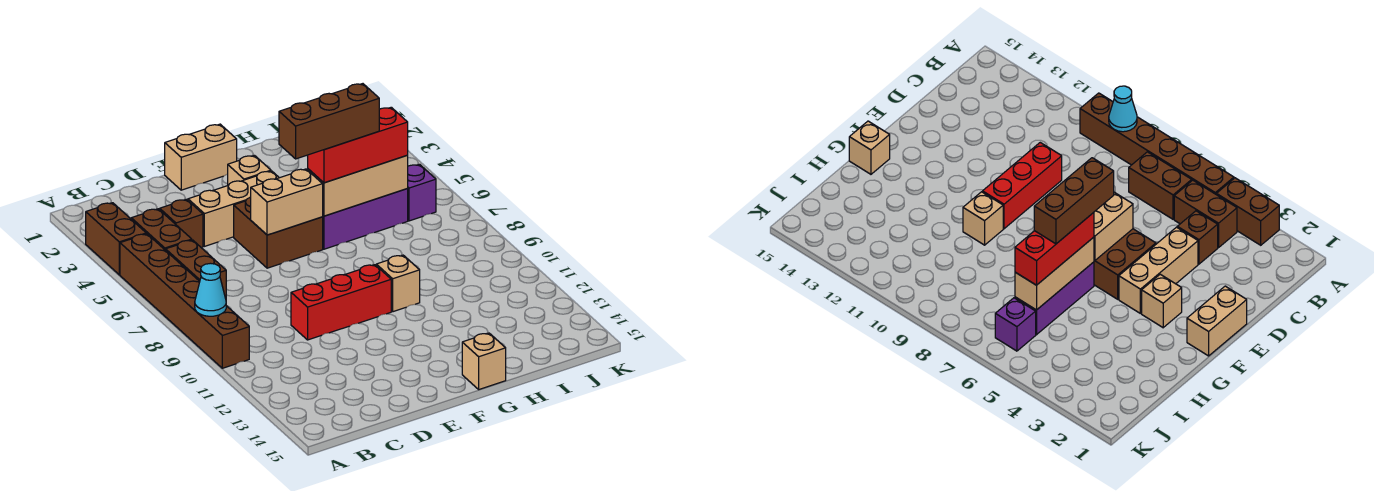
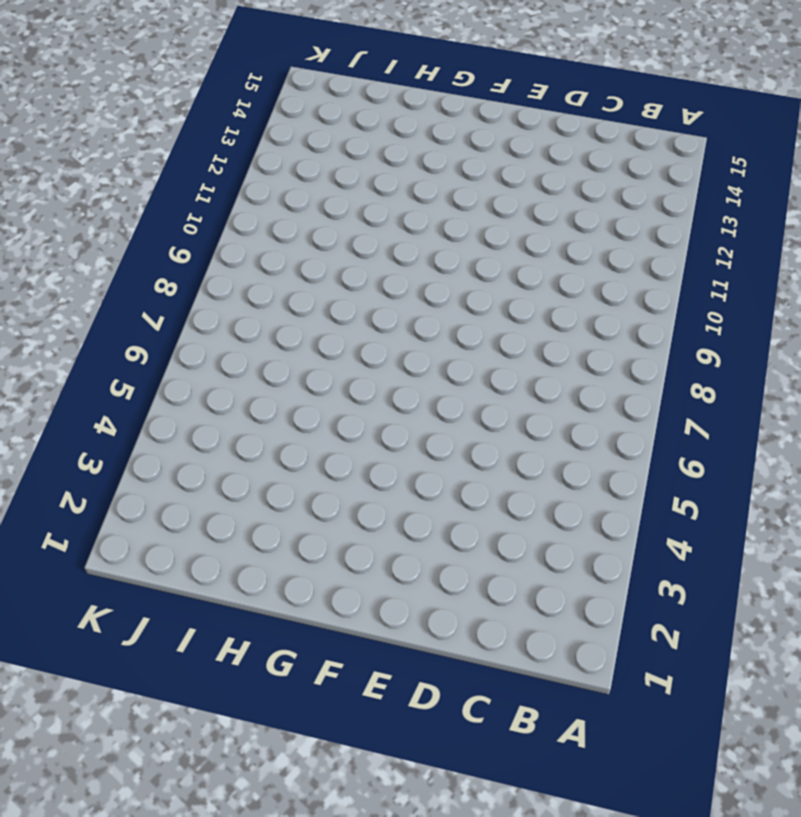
none -> brown 1x2 brick [86,203,146,275]
none -> brown 1x6 brick [120,234,249,368]
none -> brown 1x2 brick [131,209,192,250]

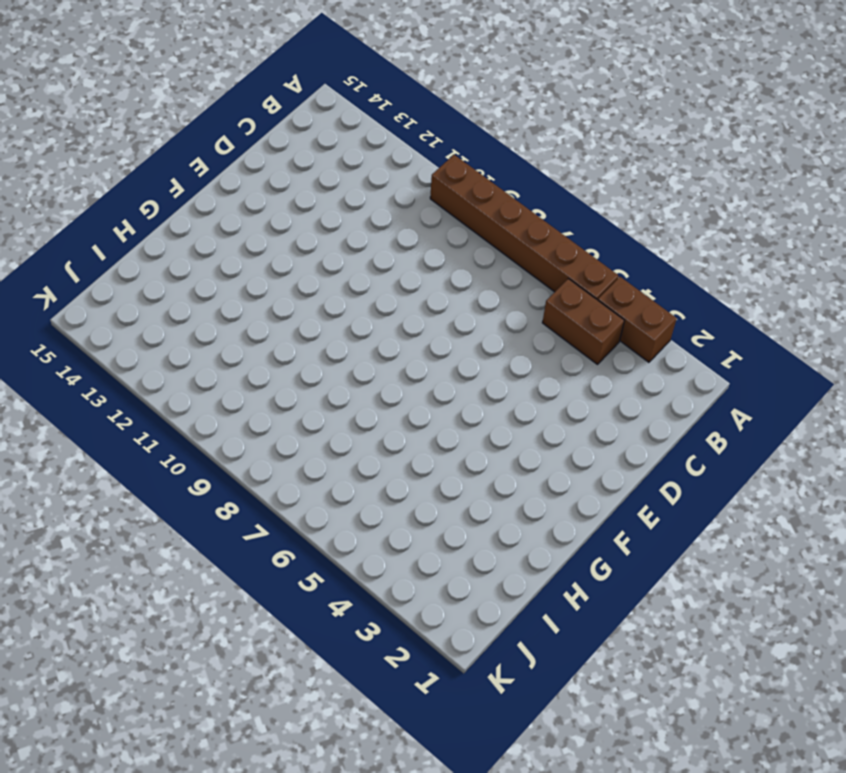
none -> brown 1x2 brick [166,240,226,299]
none -> brown 1x1 brick [160,199,203,248]
none -> tan 1x3 brick [188,171,279,246]

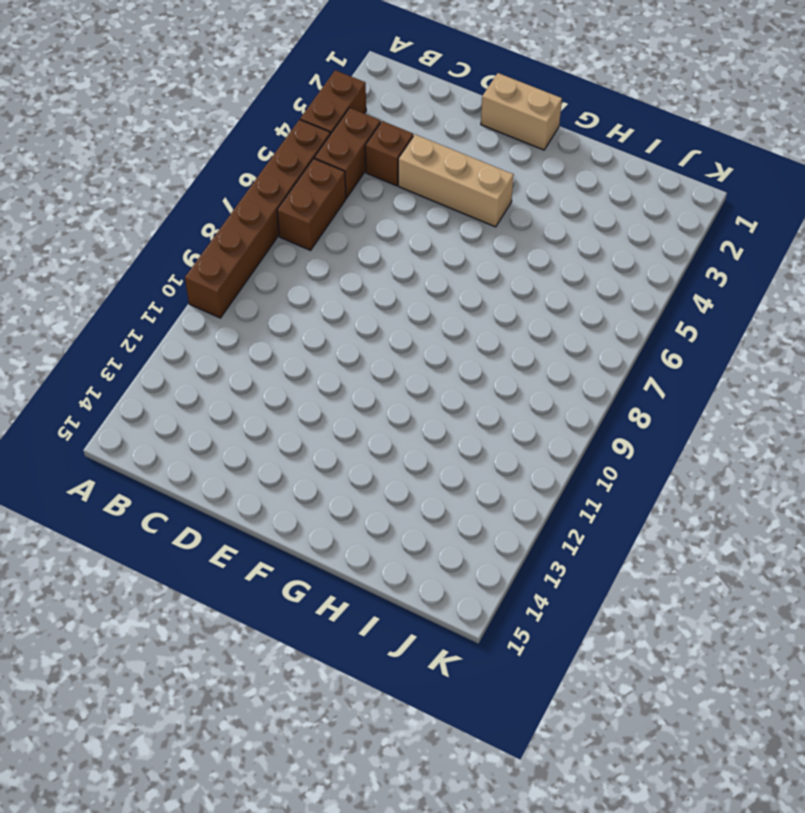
none -> red 1x3 brick [291,265,391,340]
none -> brown 2x2 brick [234,197,323,268]
none -> tan 1x1 brick [228,155,271,185]

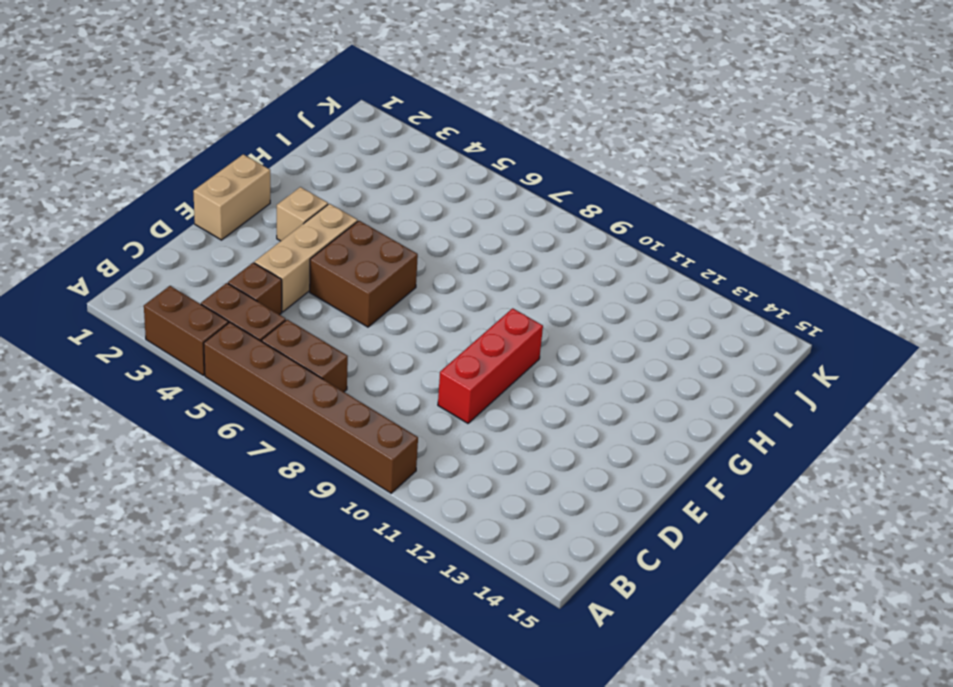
none -> purple 1x3 brick [323,189,408,249]
none -> tan 1x1 brick [376,255,420,312]
none -> tan 1x1 brick [462,333,506,389]

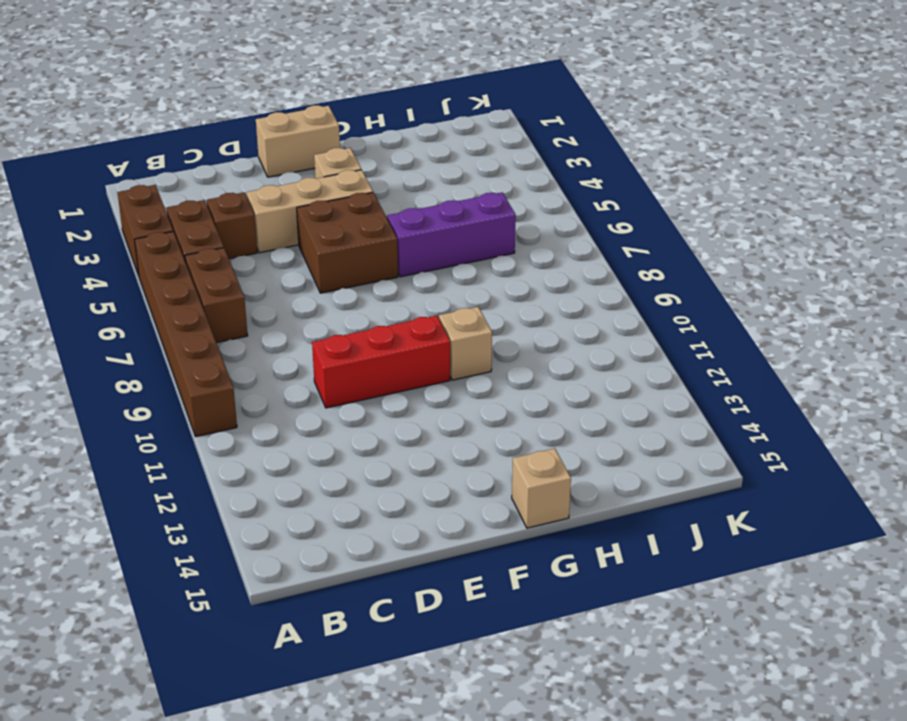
none -> purple 1x1 brick [407,164,436,221]
none -> cyan 1x1 cone [195,263,226,316]
none -> tan 1x2 brick [251,169,323,235]

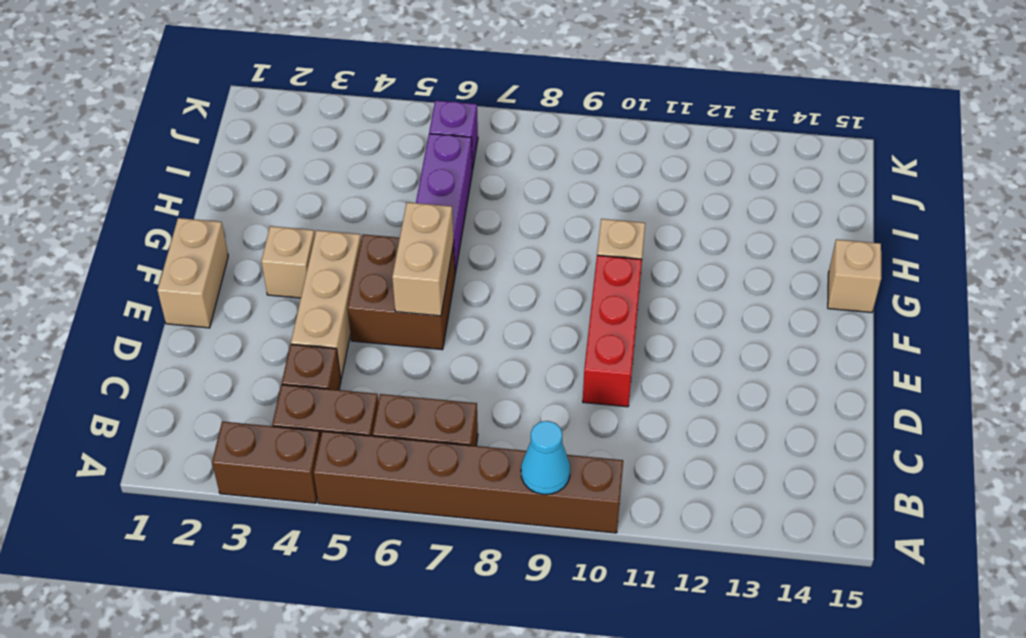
none -> tan 1x3 brick [308,156,408,216]
none -> red 1x3 brick [308,107,408,183]
none -> brown 1x3 brick [279,84,379,159]

